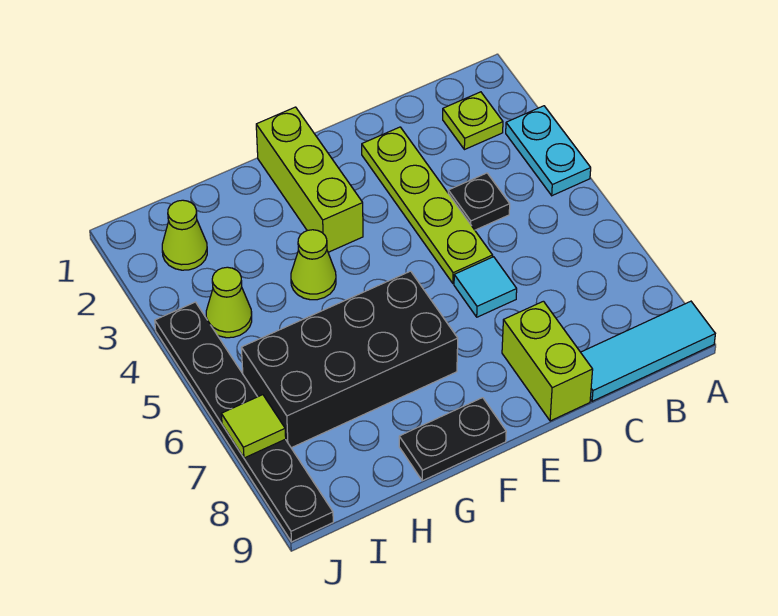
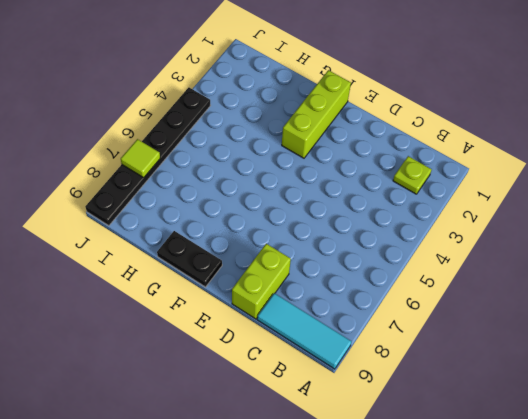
none -> cyan 1x2 plate [506,106,591,196]
none -> black 1x1 plate [448,173,510,230]
none -> lime 1x4 plate [362,127,493,284]

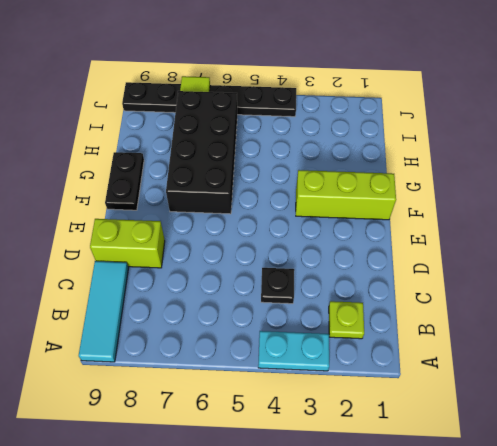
none -> lime 1x4 plate [362,127,493,284]
none -> cyan 1x1 tile [454,257,517,317]
none -> lime 1x1 cone [291,230,336,300]

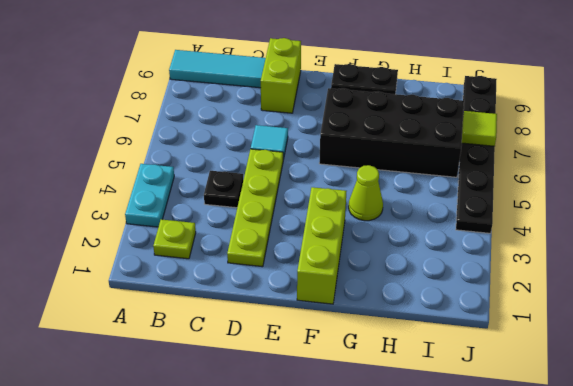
none -> lime 1x1 cone [162,200,207,270]
none -> lime 1x1 cone [206,267,252,338]

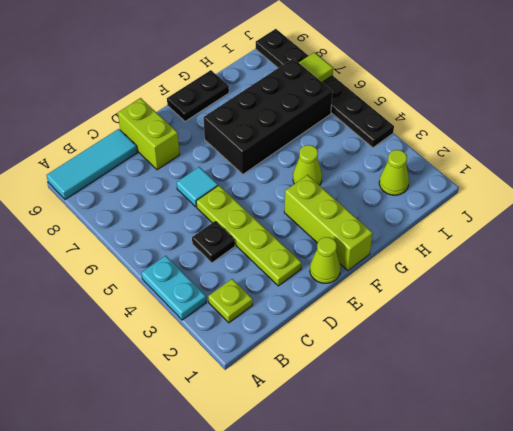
lime 1x1 cone [310,237,341,283] -> lime 1x1 cone moved to [206,267,252,338]

